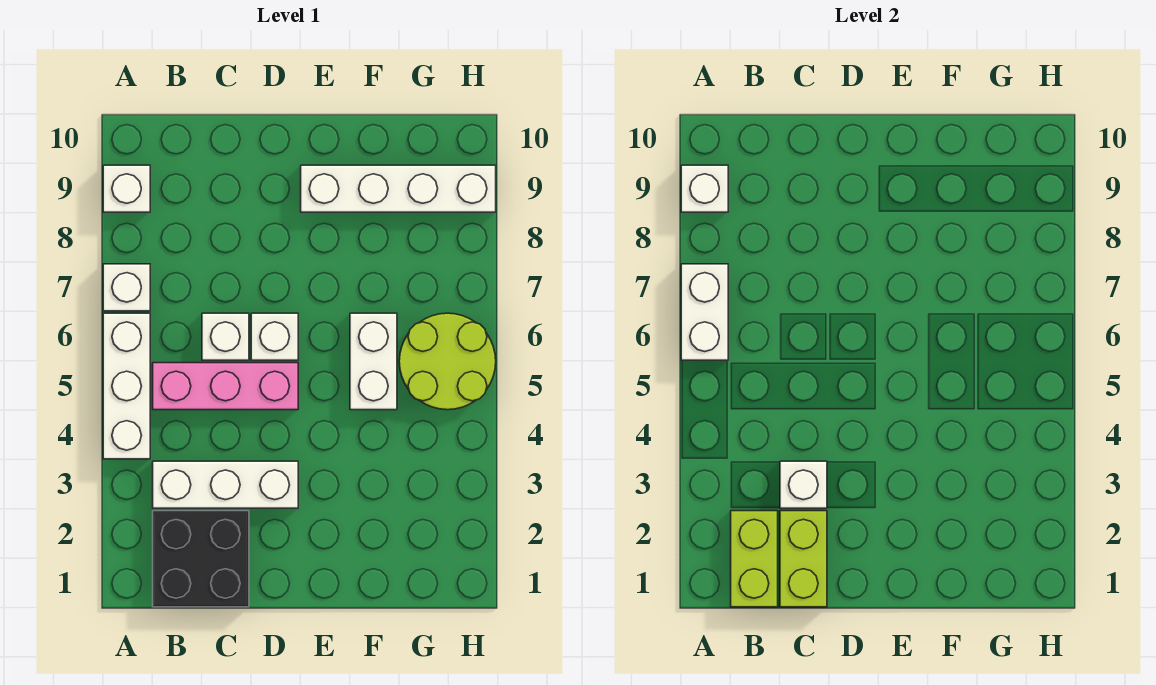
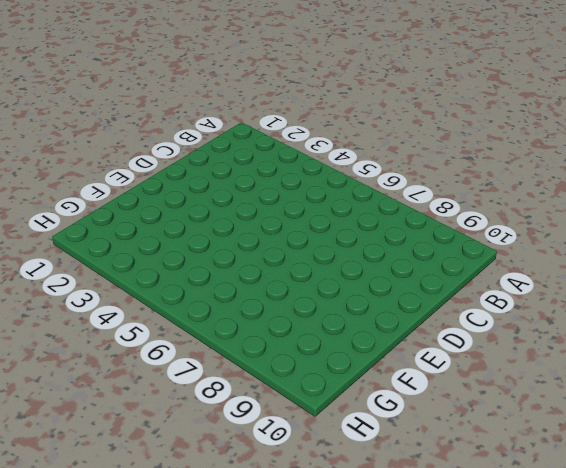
none -> white 1x3 brick [103,313,150,459]
none -> white 1x1 brick [103,264,150,311]
none -> white 1x1 brick [103,165,150,212]

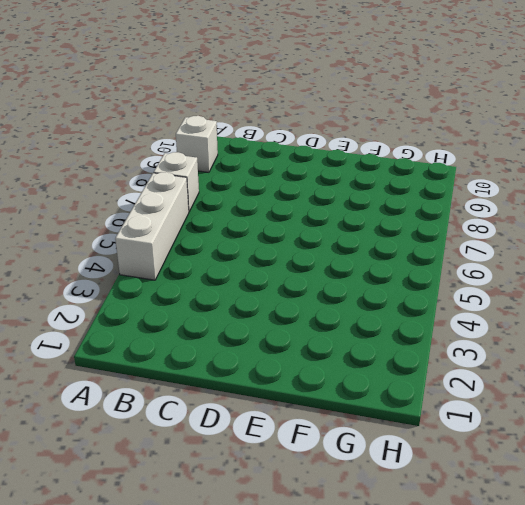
none -> black 2x2 brick [153,511,249,607]
none -> white 1x3 brick [153,461,298,508]
none -> pink 1x3 brick [153,363,298,410]

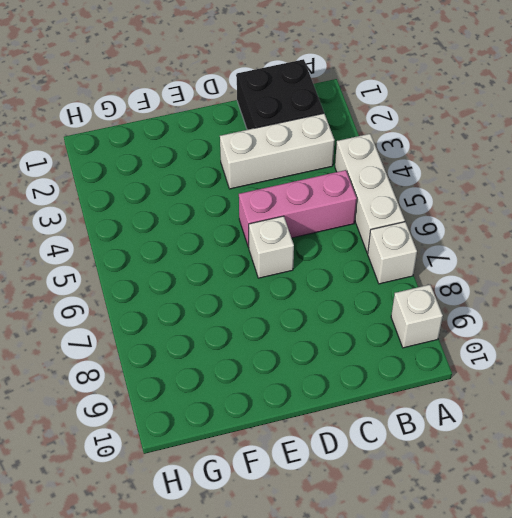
none -> white 1x1 brick [202,313,249,360]
none -> white 1x4 brick [301,165,496,212]
none -> white 1x2 brick [350,313,397,410]

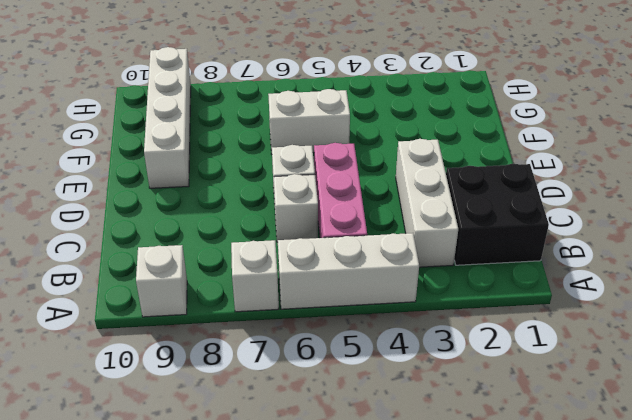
none -> lime 2x2 round brick [399,313,496,410]
none -> white 1x2 brick [681,264,728,360]
none -> white 1x1 brick [681,165,728,212]

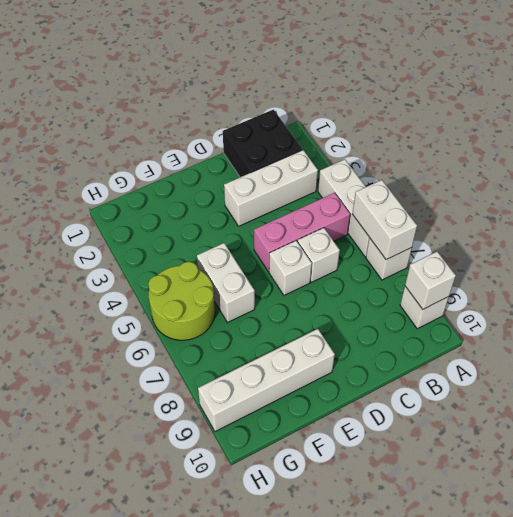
none -> lime 1x2 brick [731,511,778,607]
none -> lime 1x2 brick [780,511,827,607]
none -> white 1x1 brick [780,461,827,508]

